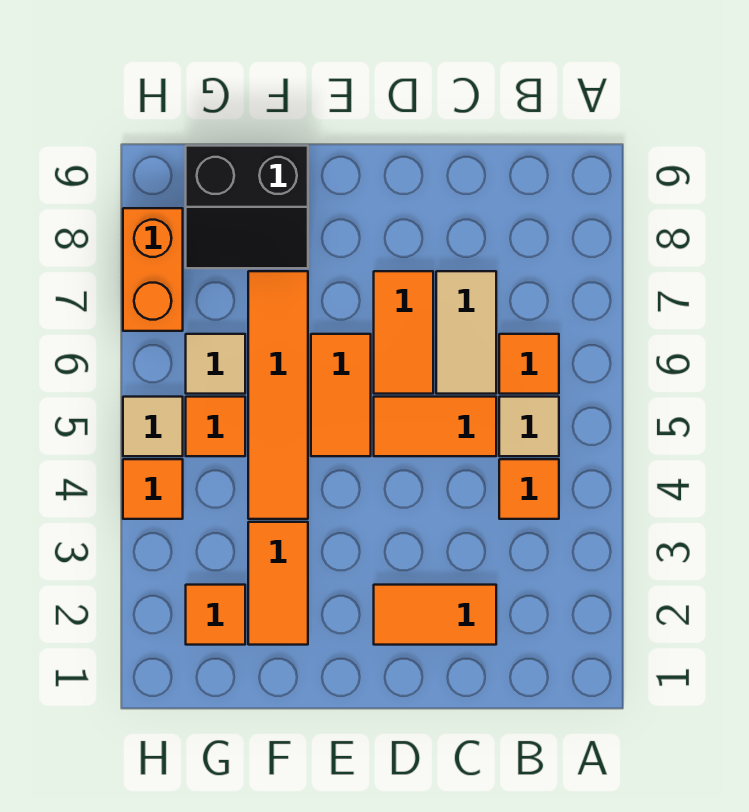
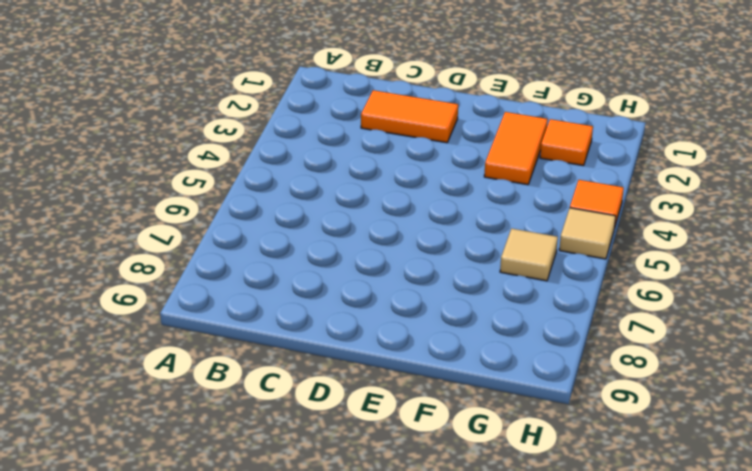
none -> orange 1x1 tile [499,459,559,519]
none -> tan 1x1 tile [499,397,559,456]
none -> orange 1x1 tile [499,334,559,394]

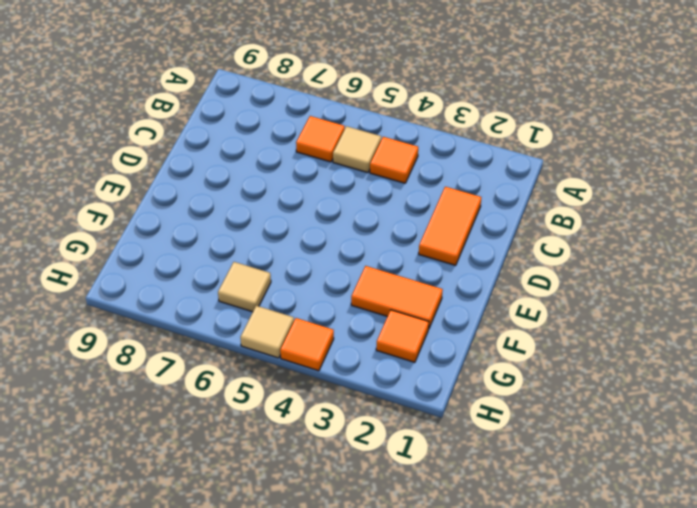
none -> orange 1x2 tile [374,397,496,456]
none -> tan 1x2 tile [436,271,496,394]
none -> orange 1x2 tile [374,271,433,394]

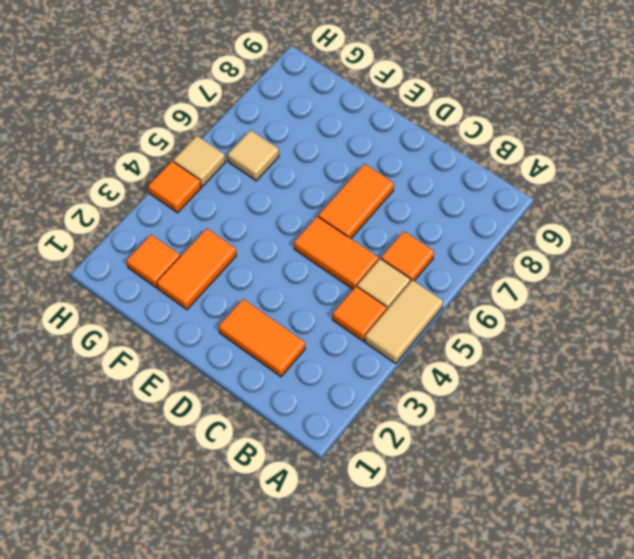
tan 1x2 tile [365,280,443,363] -> tan 1x2 tile moved to [436,271,496,394]
none -> orange 1x2 tile [311,334,371,456]
none -> orange 1x4 tile [248,271,308,519]
none -> black 2x2 slope [186,146,308,268]

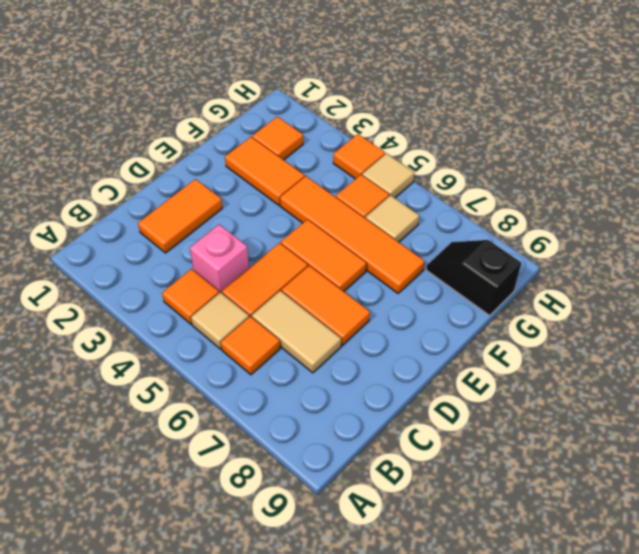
pink 1x1 brick [190,225,249,293] -> none
black 1x2 slope [426,240,521,315] -> black 2x2 slope [186,146,308,268]
none -> orange 1x2 brick [123,208,183,331]

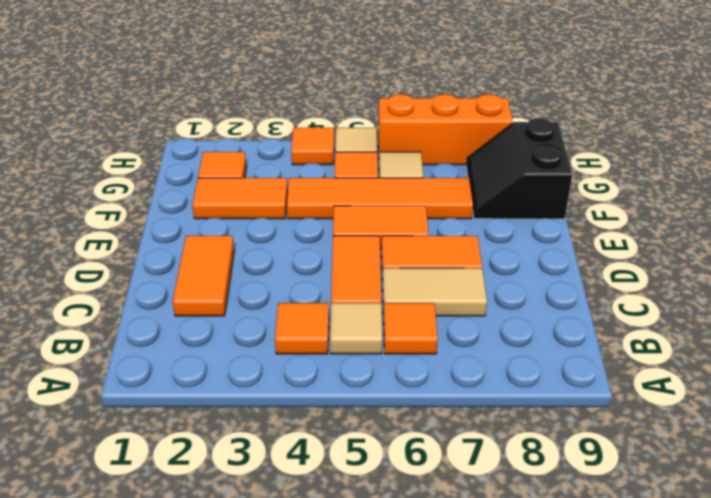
orange 1x3 brick [378,94,513,165] -> orange 1x2 brick [123,208,183,331]

